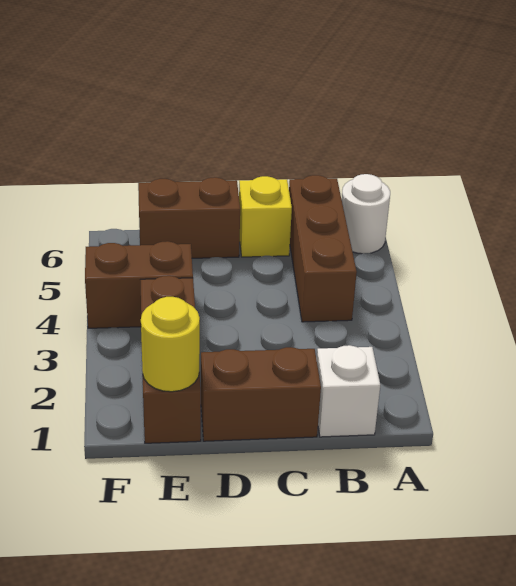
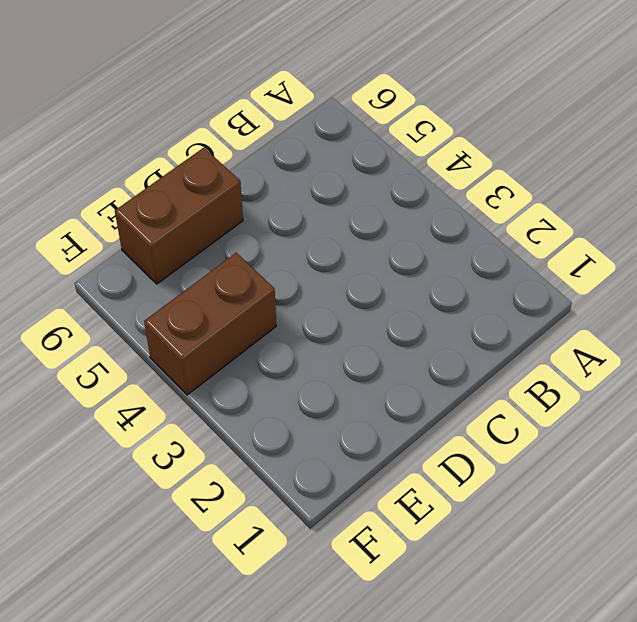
none -> white 1x1 round brick [342,174,390,254]
none -> white 1x1 brick [317,345,380,437]

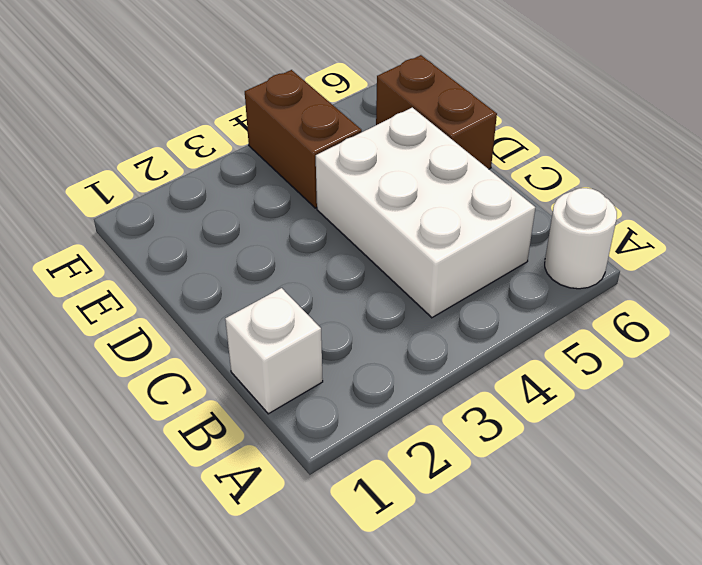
white 2x3 brick [316,108,535,318] -> brown 1x3 brick [289,175,357,322]
none -> brown 1x2 brick [201,347,321,441]
none -> yellow 1x1 brick [239,176,292,257]

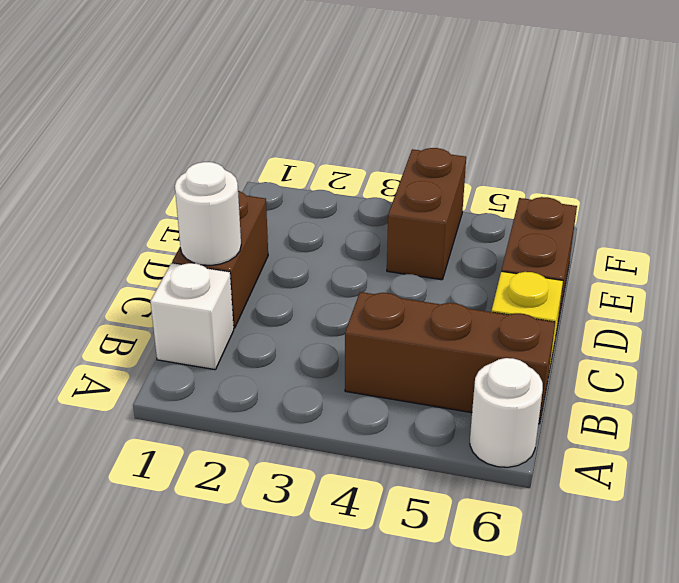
white 1x1 round brick [175,162,241,265] -> none
none -> brown 1x3 brick [140,276,201,443]
none -> yellow 1x1 round brick [141,297,200,392]

